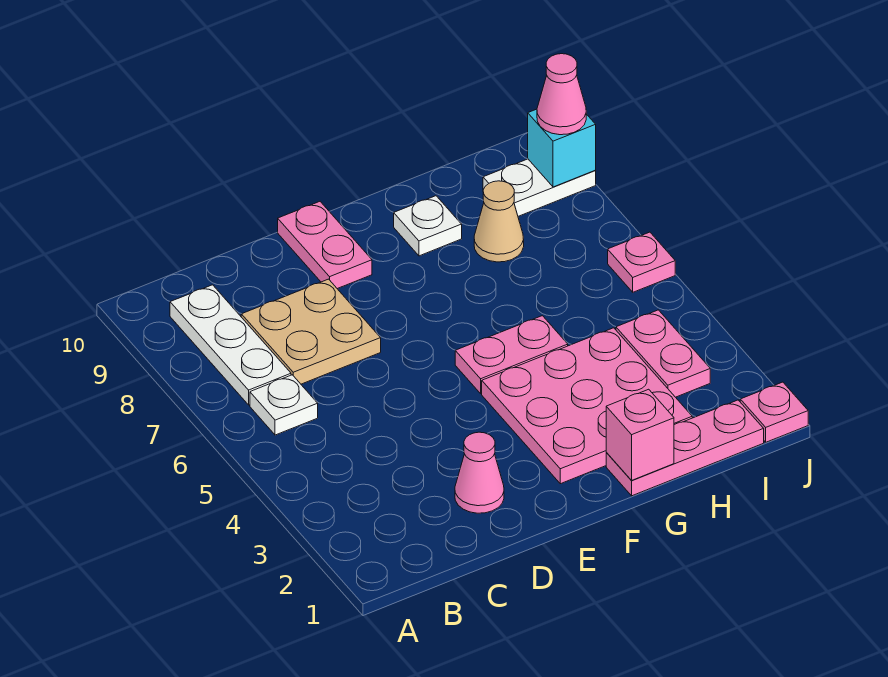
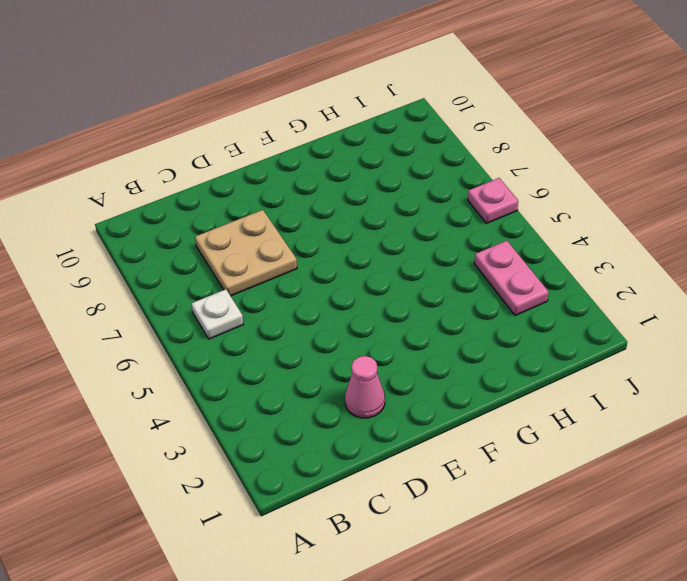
none -> white 1x3 plate [170,285,291,405]
none -> pink 1x2 plate [278,202,372,289]
none -> pink 3x3 plate [482,328,692,484]

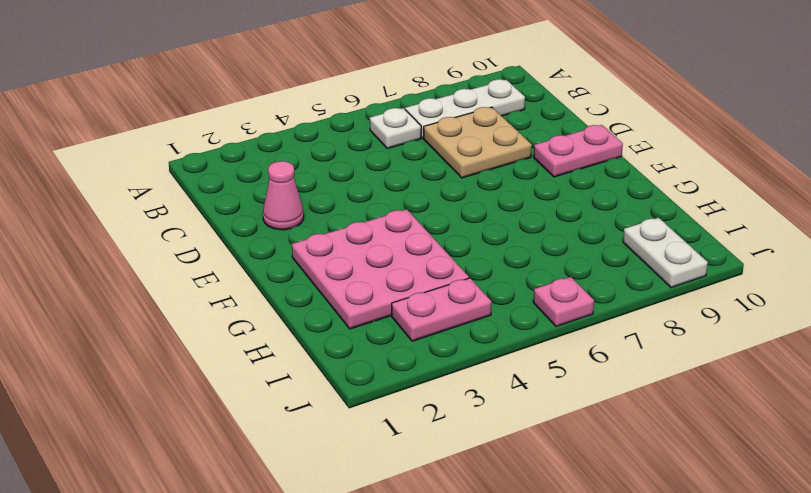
none -> pink 1x2 plate [455,316,568,394]
none -> pink 1x3 plate [606,400,764,496]
none -> white 1x1 plate [394,196,462,256]

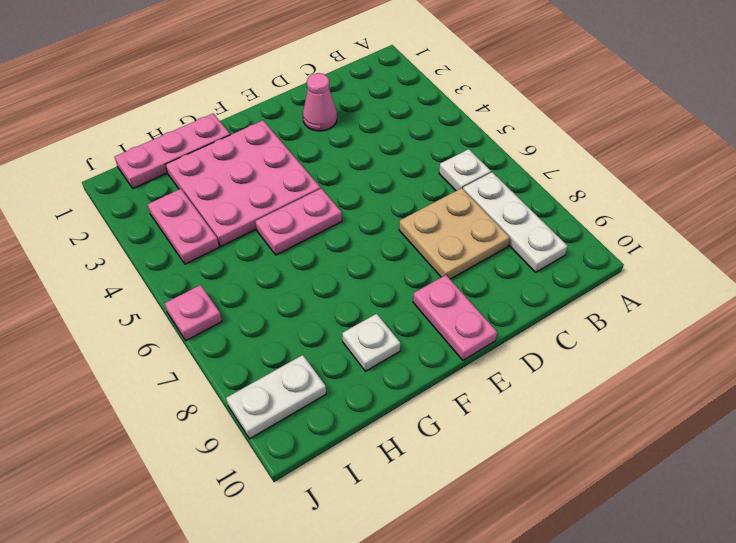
none -> tan 1x1 cone [474,181,524,262]
none -> pink 1x1 plate [740,382,808,442]
none -> pink 1x1 brick [606,389,674,480]

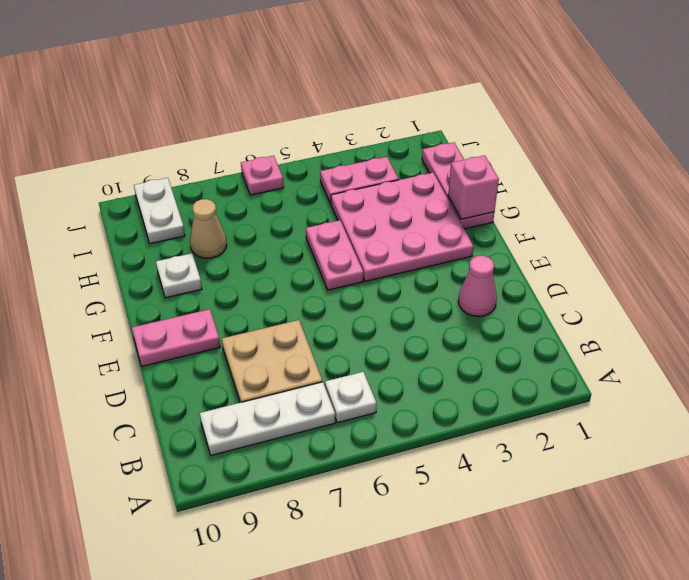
none -> pink 1x1 plate [740,382,808,442]
none -> cyan 1x1 brick [528,109,596,187]
none -> pink 1x1 cone [537,54,586,135]

